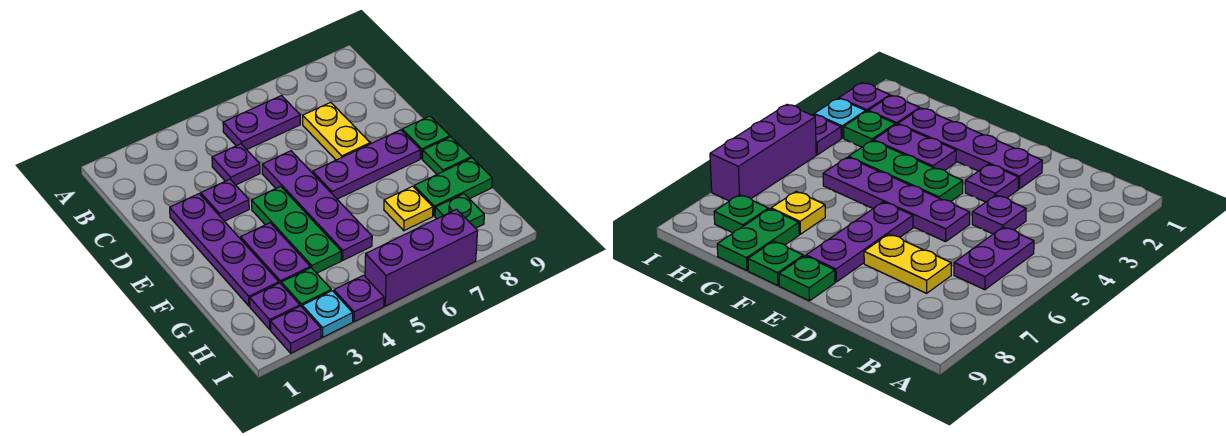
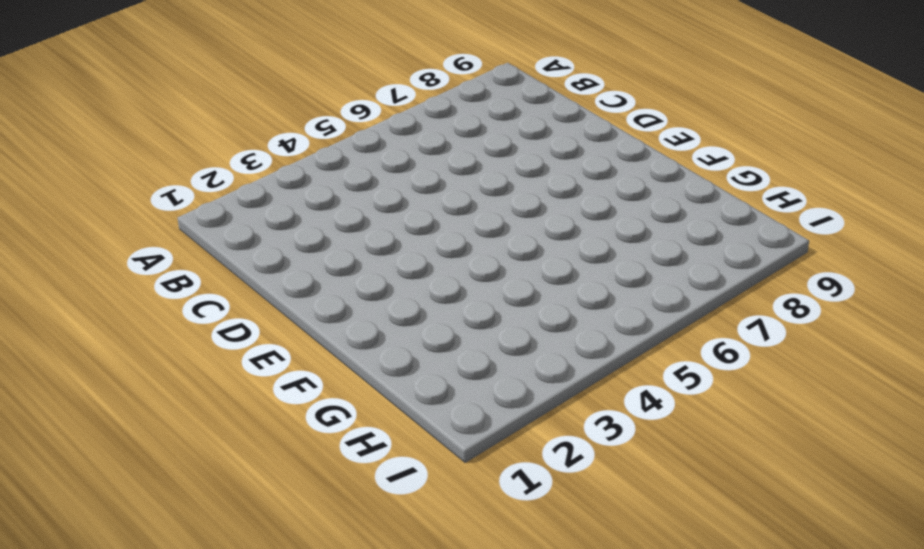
none -> purple 1x2 plate [223,96,300,149]
none -> purple 1x1 plate [212,144,260,185]
none -> yellow 1x2 plate [303,102,370,160]

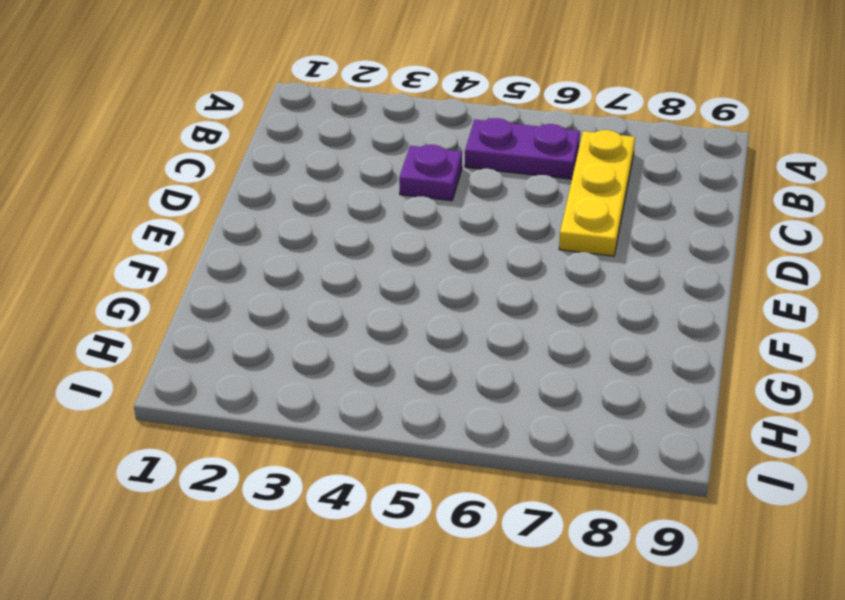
yellow 1x3 plate [559,130,635,256] -> yellow 1x2 plate [303,102,370,160]
none -> purple 1x4 plate [170,194,279,306]
none -> purple 1x1 plate [201,179,249,221]
none -> purple 1x4 plate [262,151,372,260]

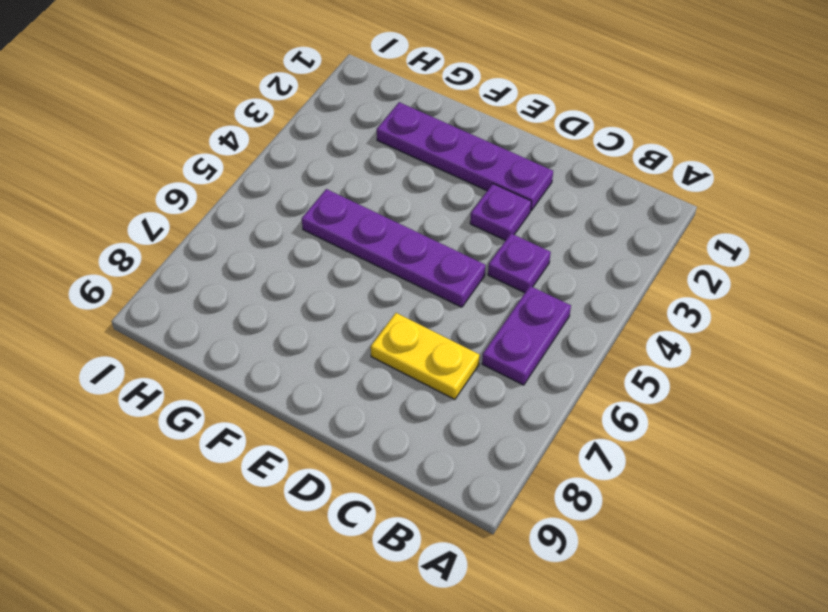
none -> green 1x3 plate [251,186,341,273]
none -> purple 1x3 plate [313,130,420,199]
none -> green 1x1 plate [402,116,450,159]

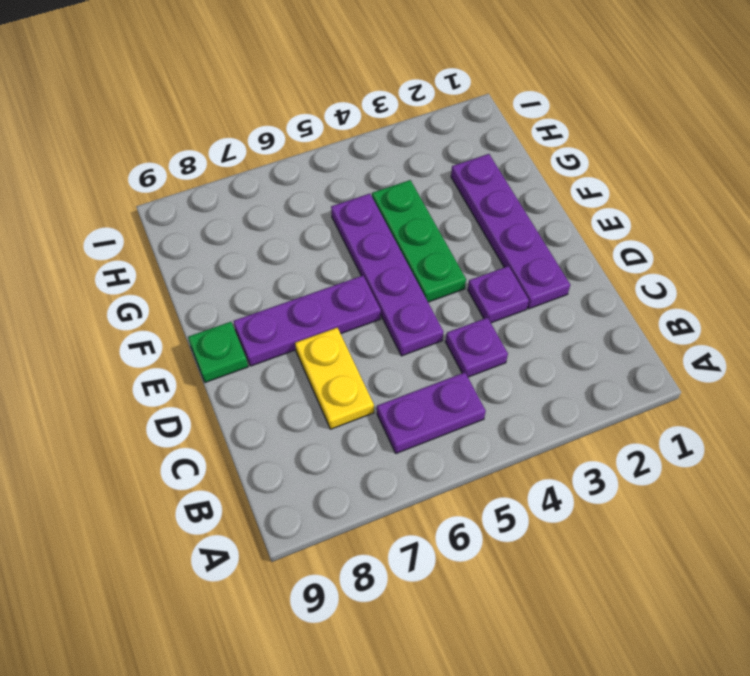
none -> purple 1x2 plate [240,223,310,283]
none -> green 1x1 plate [423,137,471,174]
none -> yellow 1x1 plate [384,186,433,231]

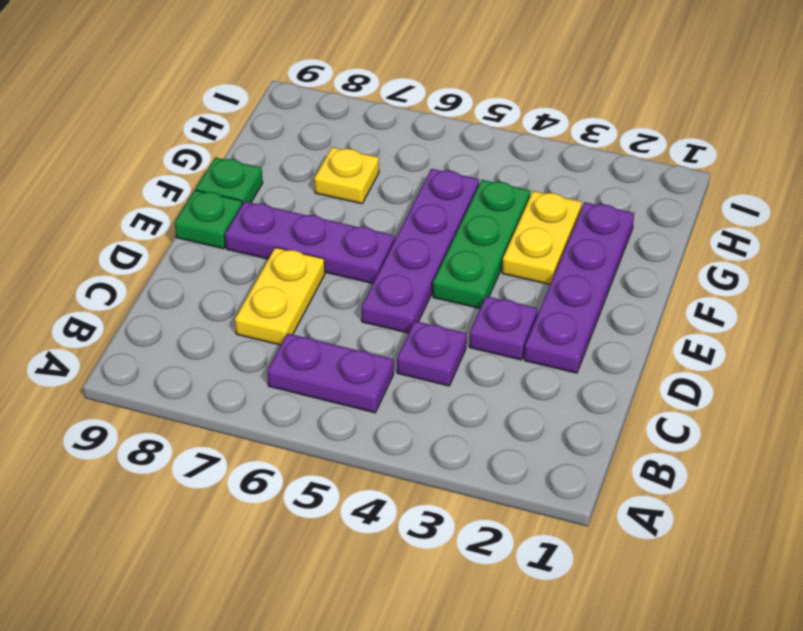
yellow 1x2 plate [502,191,582,284] -> purple 1x2 plate [240,223,310,283]
none -> green 1x2 plate [414,158,492,216]
none -> purple 1x1 plate [250,283,300,329]
none -> green 1x1 plate [281,268,331,307]

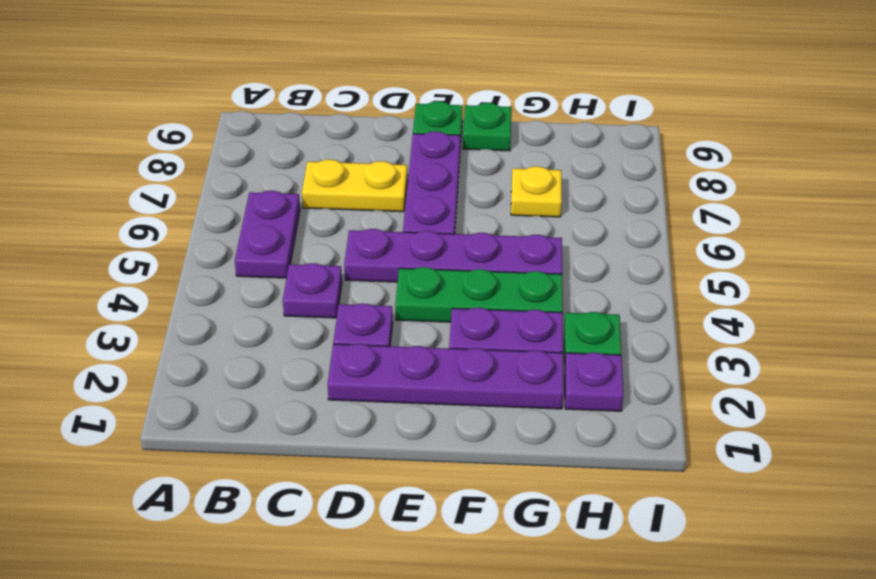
none -> green 1x2 plate [414,158,492,216]
none -> green 1x1 plate [435,194,484,228]
none -> purple 1x1 plate [270,306,321,353]

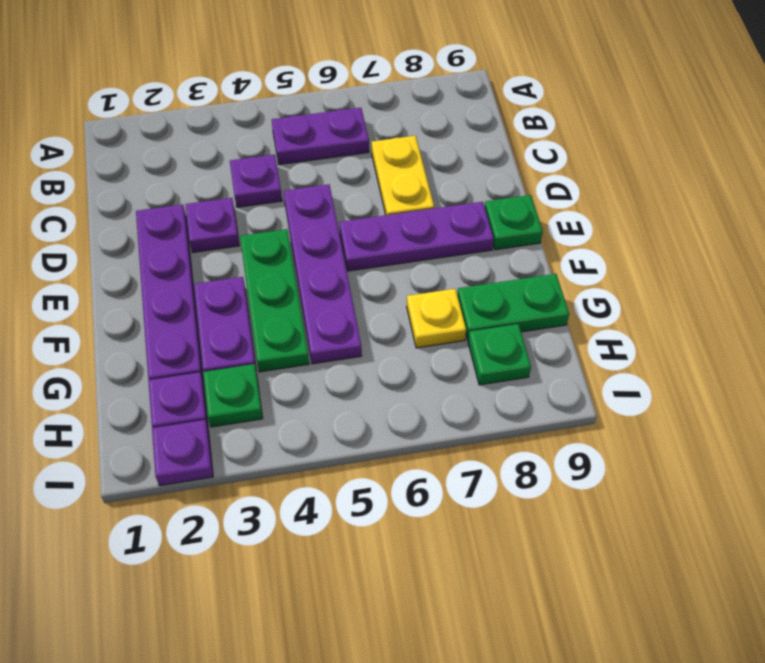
none -> green 1x1 plate [423,137,471,174]
none -> cyan 1x1 plate [302,291,353,337]
none -> purple 1x1 plate [334,275,384,322]

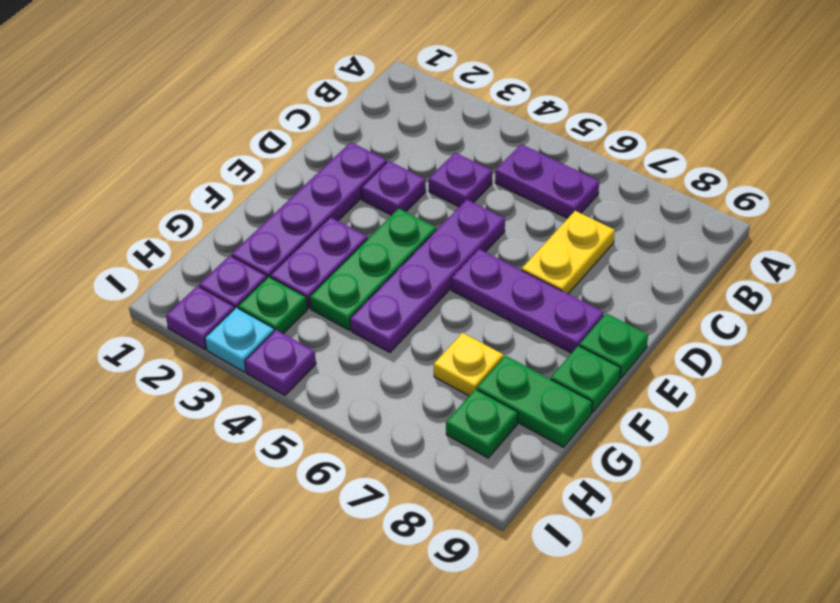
none -> purple 1x3 brick [365,209,477,306]

